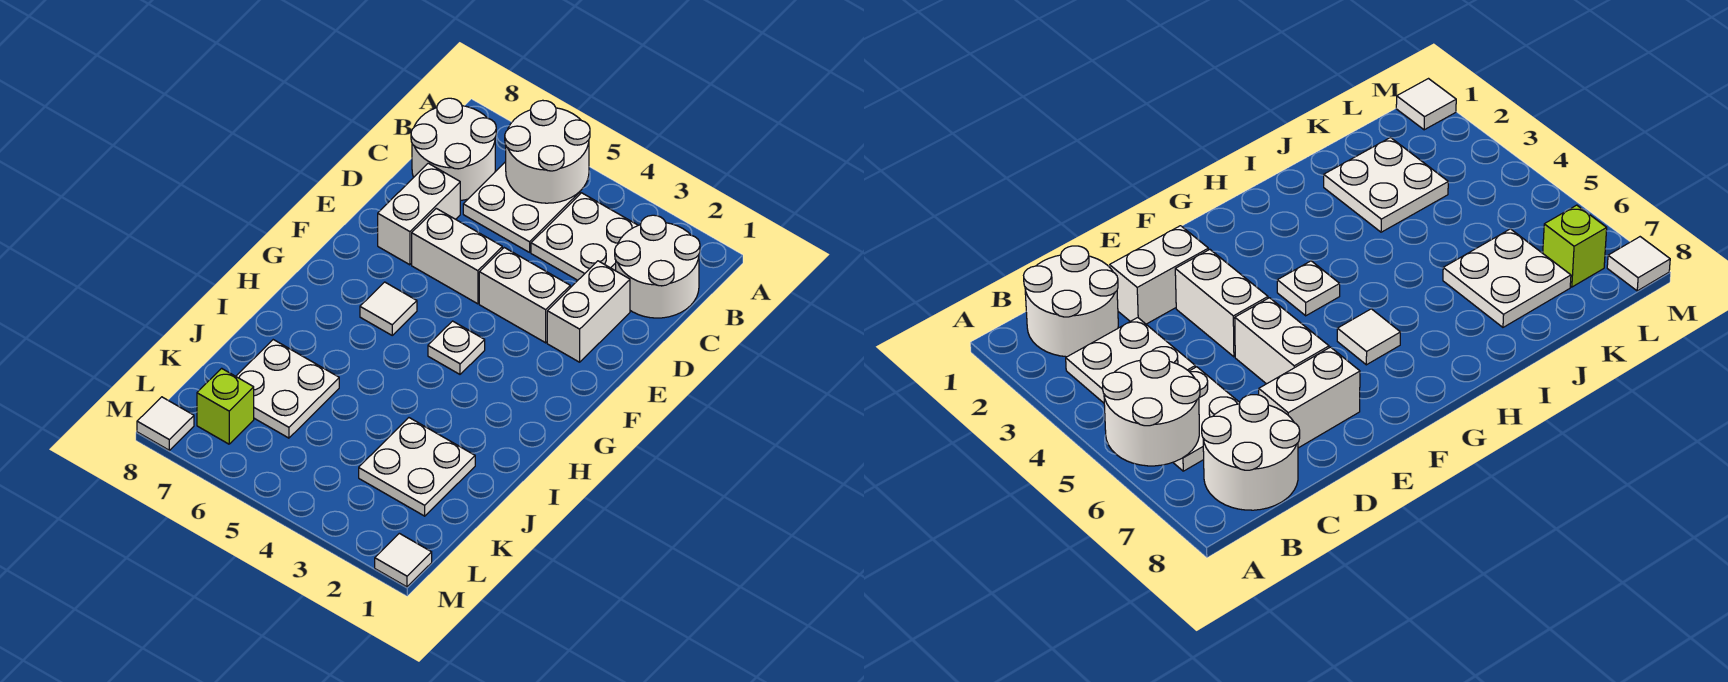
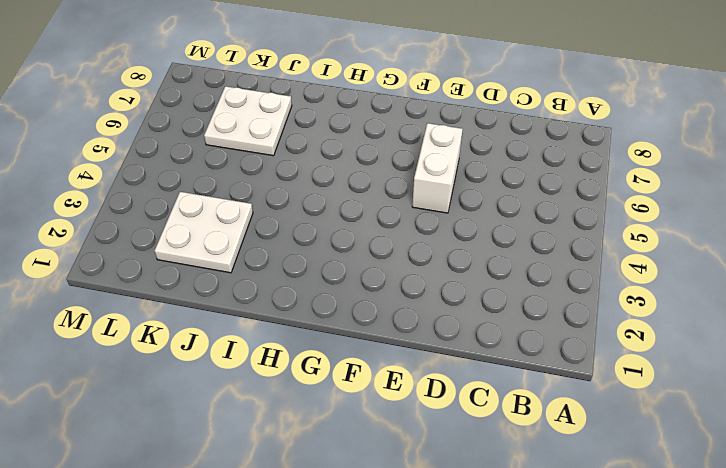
none -> white 2x2 round brick [615,215,700,318]
none -> white 2x2 plate [531,193,638,280]
none -> white 2x2 plate [463,162,580,252]

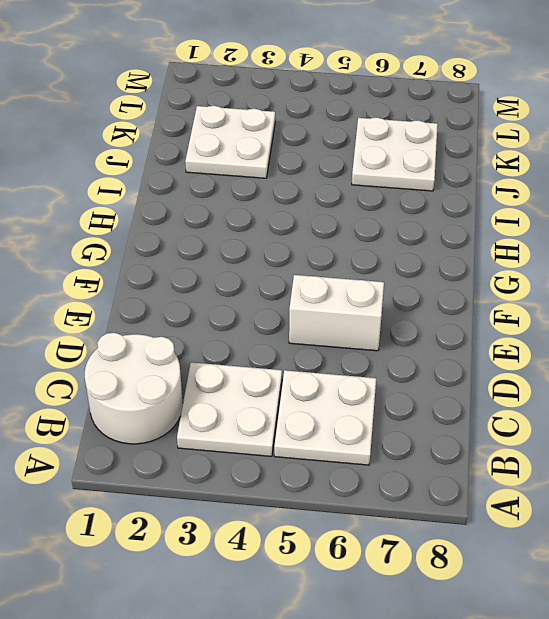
none -> white 2x2 round brick [411,98,496,201]
none -> white 1x2 brick [547,261,630,362]
none -> white 1x2 brick [378,163,460,265]

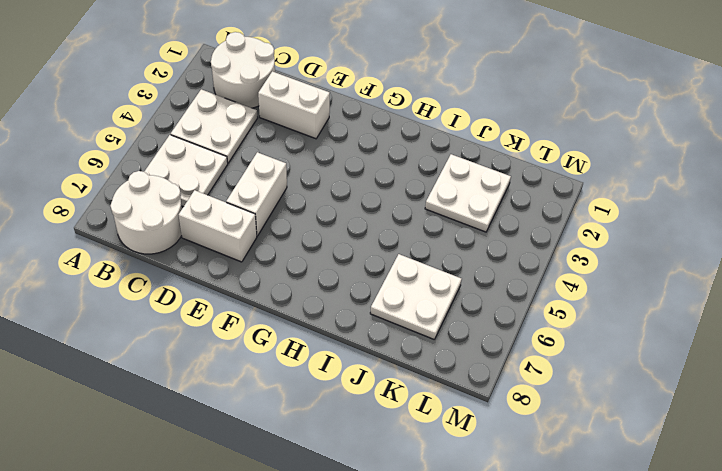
none -> white 1x2 brick [479,248,570,343]
none -> white 1x1 plate [428,321,485,374]
none -> white 1x1 tile [360,282,417,335]

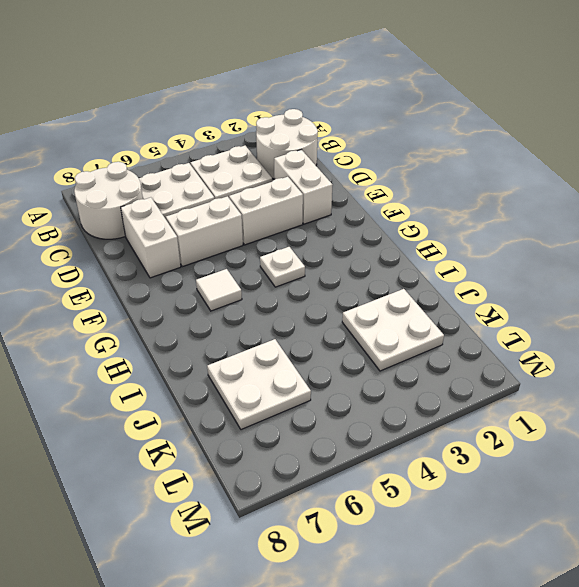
none -> lime 1x1 brick [197,368,254,444]
none -> white 1x1 tile [375,533,432,587]
none -> white 1x1 tile [137,397,194,450]

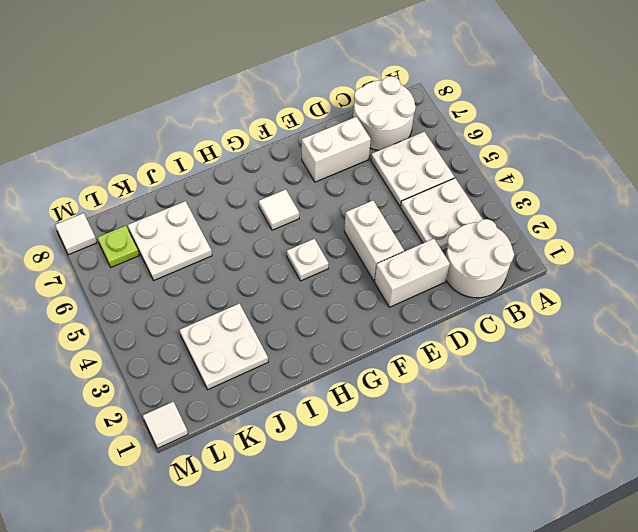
lime 1x1 plate [97,226,139,267] -> lime 1x1 brick [197,368,254,444]
none -> white 1x2 brick [412,208,502,304]
none -> white 2x2 round brick [505,100,590,203]

